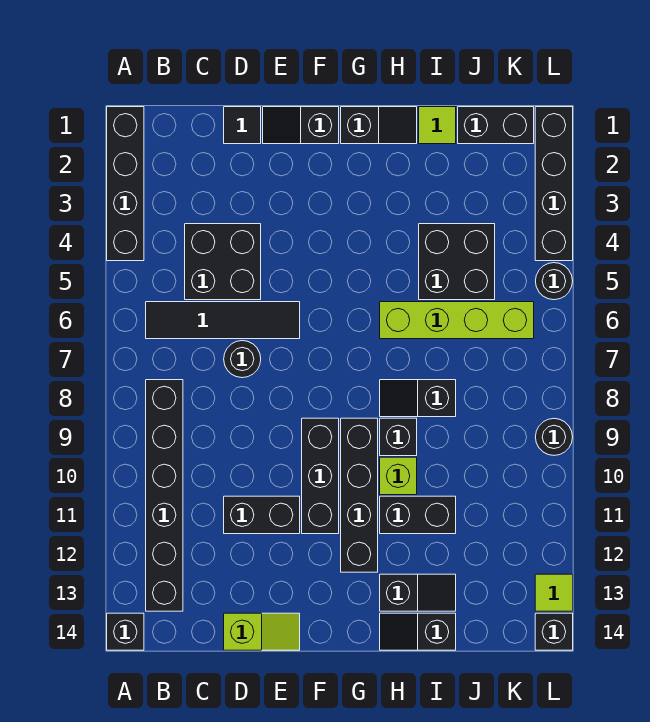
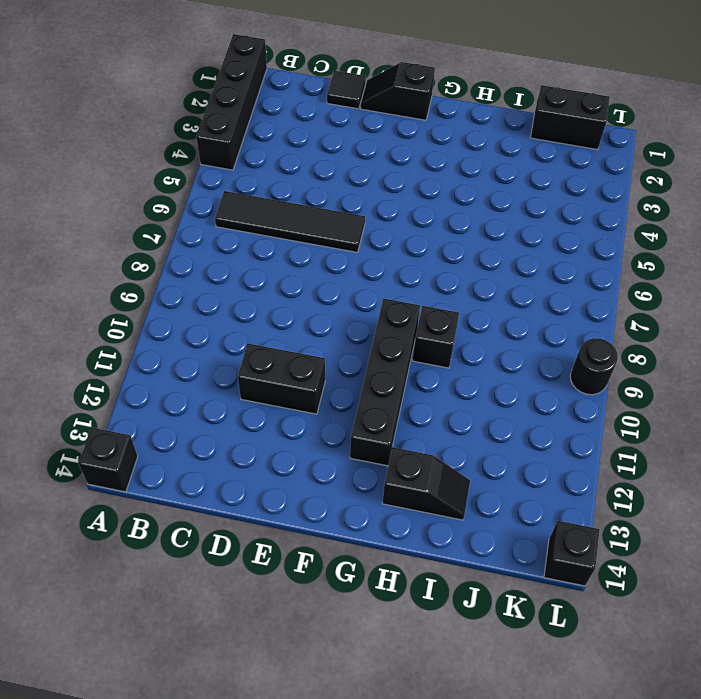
none -> black 1x6 brick [146,380,183,611]
none -> black 2x2 brick [185,224,261,300]
none -> black 1x1 round brick [224,341,261,378]

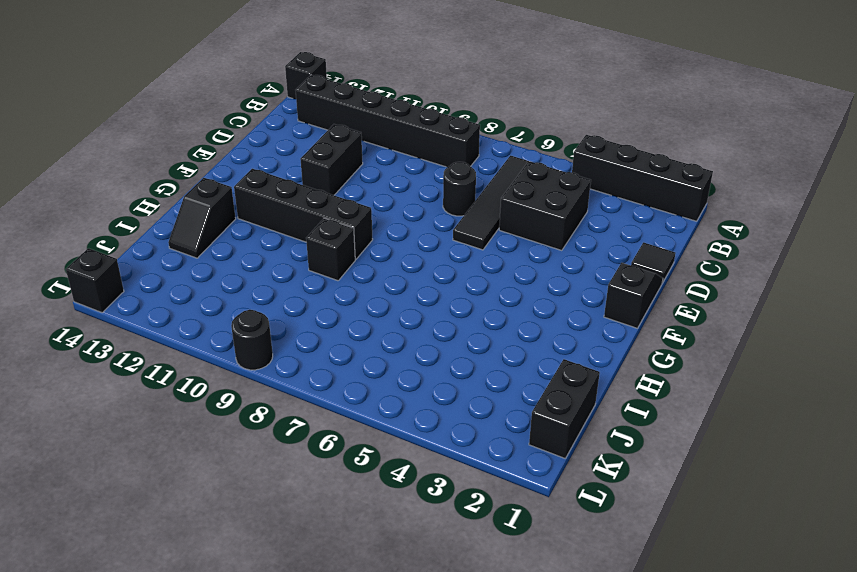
none -> lime 1x2 slope [224,613,300,650]
none -> black 1x3 brick [302,418,339,534]
none -> black 1x2 slope [341,107,417,144]

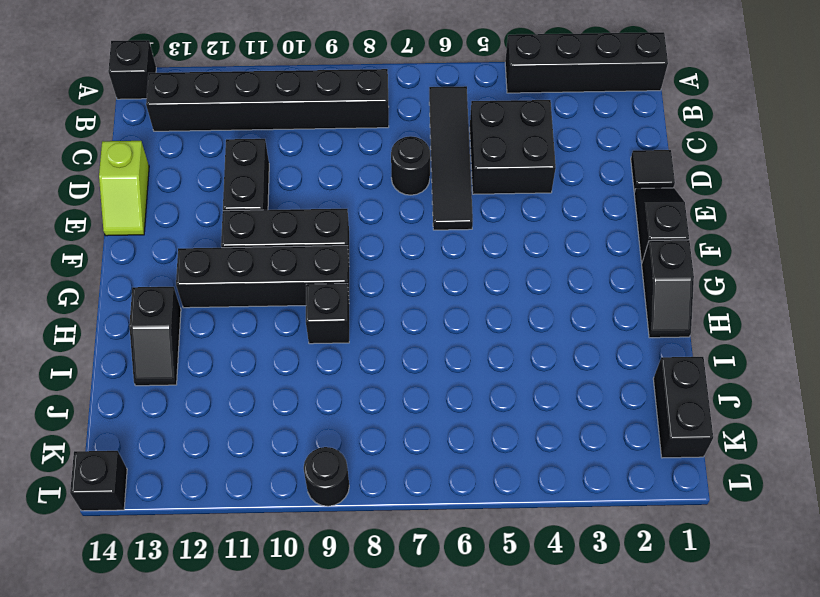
none -> lime 1x4 brick [380,302,534,339]
none -> black 1x2 slope [380,380,456,417]
none -> lime 1x1 brick [380,457,417,495]

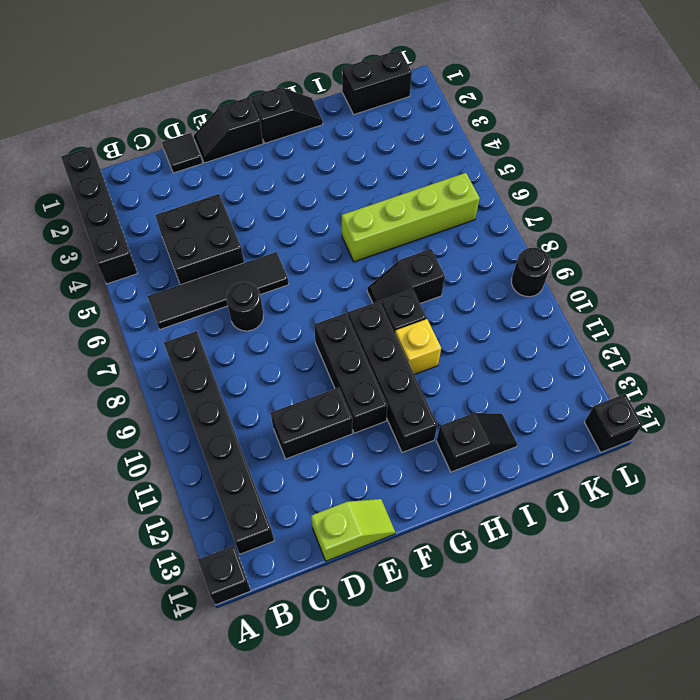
yellow 1x1 brick [395,319,441,374] -> lime 1x1 brick [380,457,417,495]
none -> black 1x2 brick [380,496,456,534]
none -> black 1x2 slope [380,613,456,650]
none -> lime 1x1 tile [419,107,456,144]

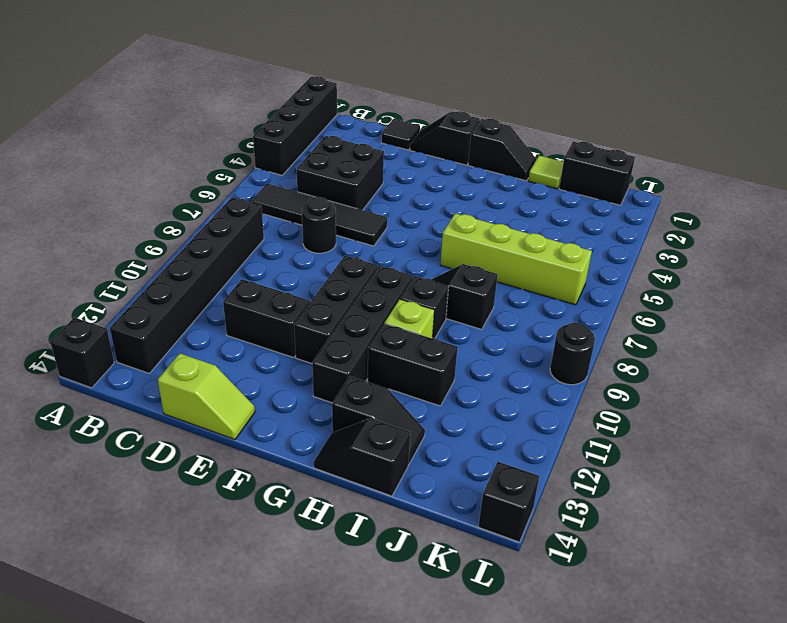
none -> black 2x2 brick [419,224,495,300]
none -> black 1x4 brick [535,107,573,261]
none -> black 1x1 round brick [536,263,572,300]

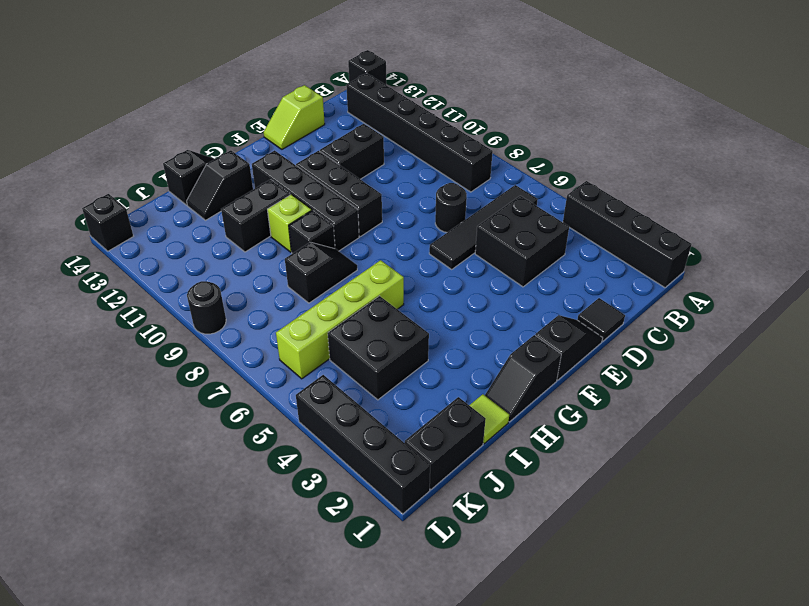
none -> black 1x1 round brick [536,263,572,300]
none -> lime 1x1 tile [535,574,573,611]

